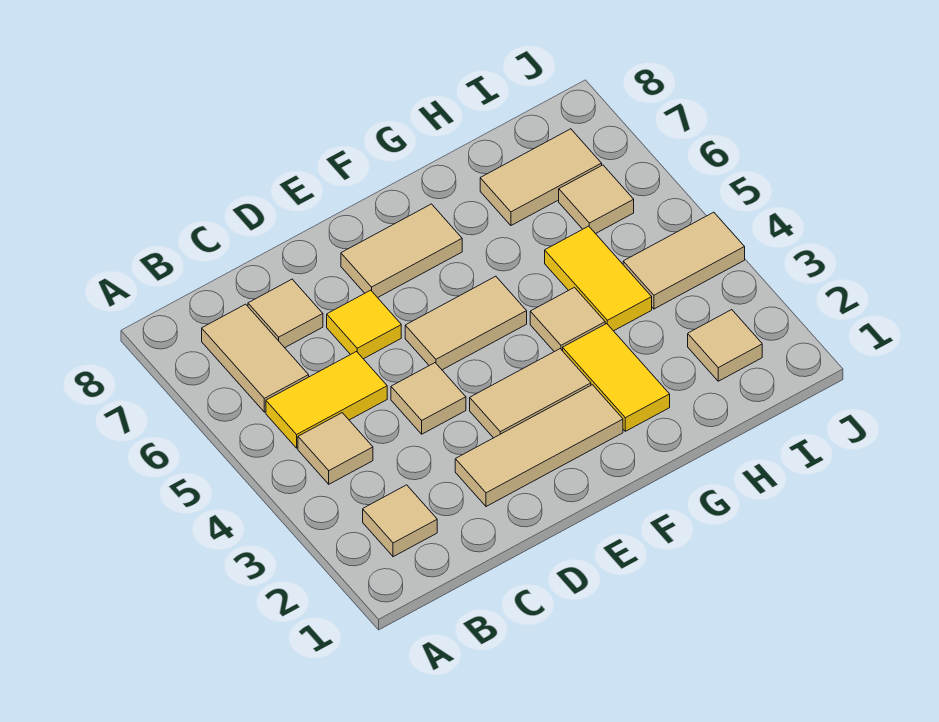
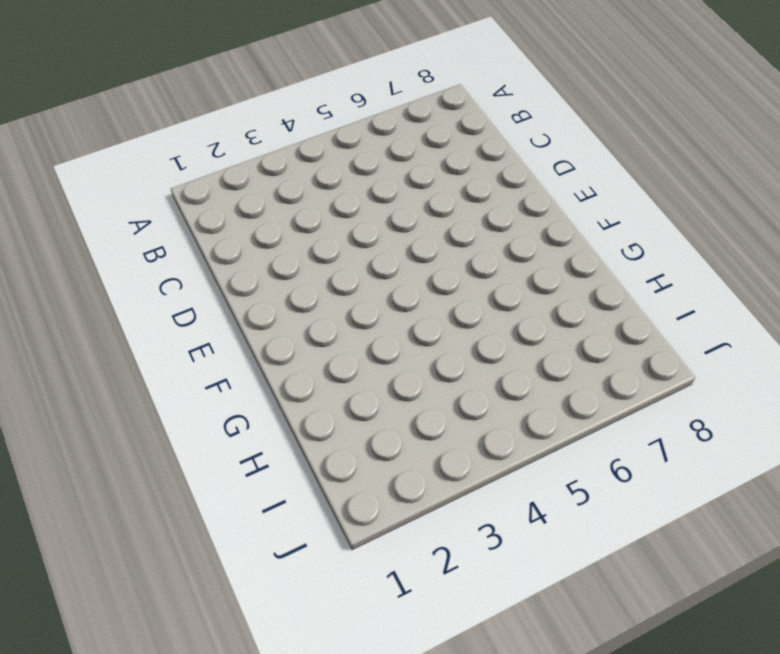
none -> tan 1x1 tile [363,485,437,557]
none -> tan 1x1 tile [298,413,373,484]
none -> yellow 1x2 tile [266,352,387,448]

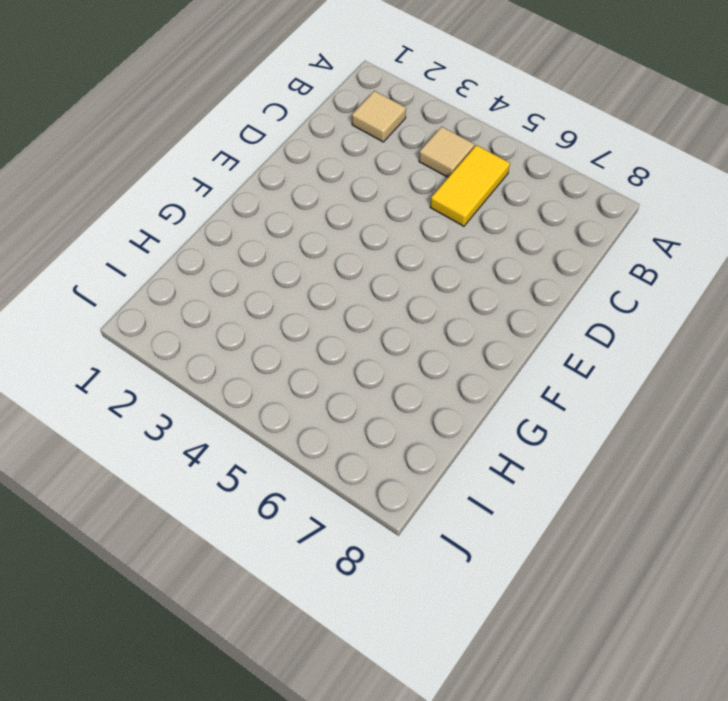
none -> tan 1x2 tile [202,304,309,412]
none -> tan 1x1 tile [248,279,323,348]
none -> tan 1x3 tile [455,385,623,507]

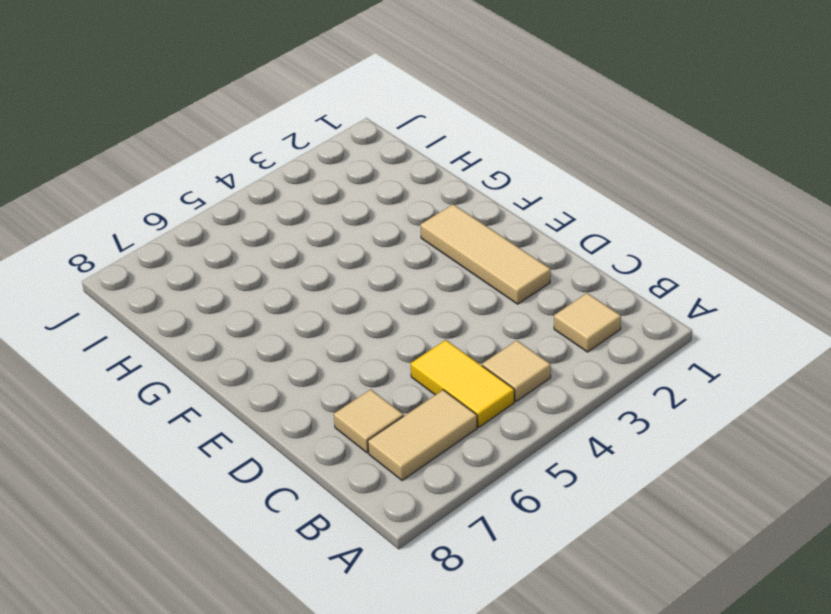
none -> tan 1x1 tile [391,363,466,434]
none -> yellow 1x1 tile [327,290,401,359]
none -> tan 1x2 tile [470,349,591,438]

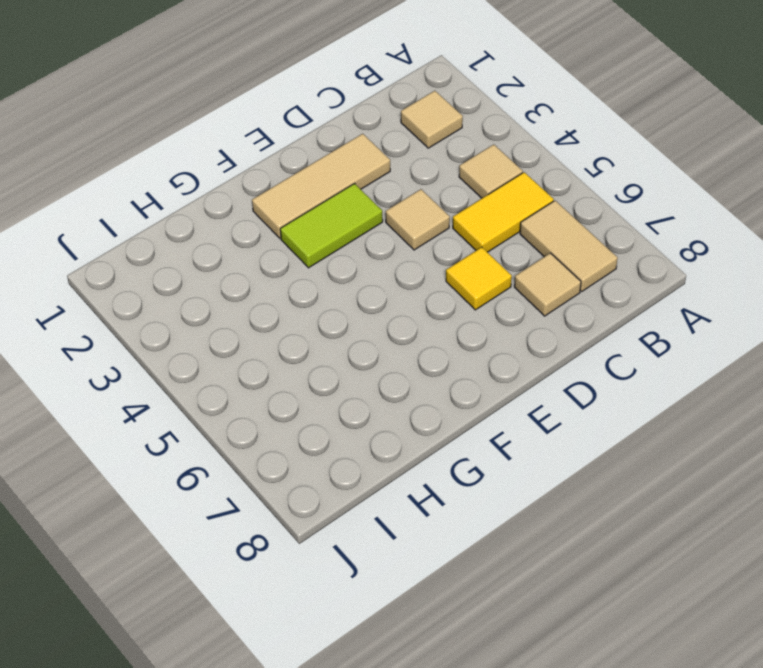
lime 1x2 tile [280,184,383,268] -> tan 1x2 tile [470,349,591,438]
none -> tan 1x2 tile [405,276,527,370]
none -> tan 1x2 tile [341,204,462,298]
none -> yellow 1x2 tile [563,324,670,431]

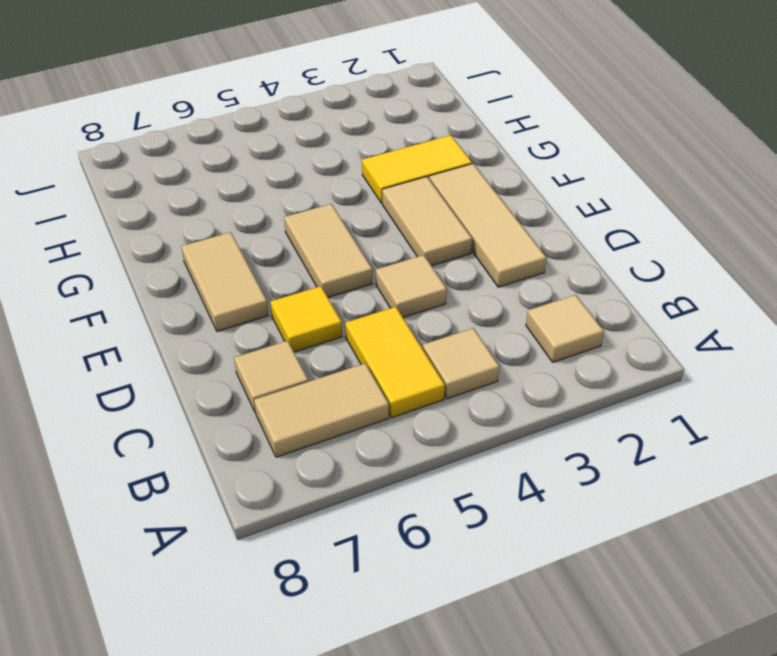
none -> tan 1x1 tile [530,287,605,352]
none -> yellow 1x2 tile [545,226,652,331]
none -> tan 1x2 tile [480,129,602,225]

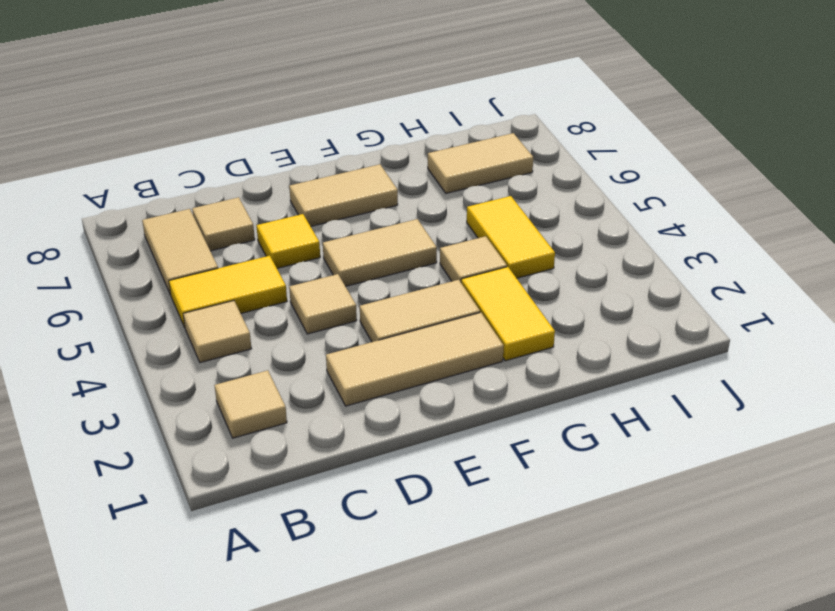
none -> tan 1x1 tile [688,310,762,381]
none -> tan 1x2 tile [623,212,745,309]
none -> tan 1x1 tile [559,165,634,234]

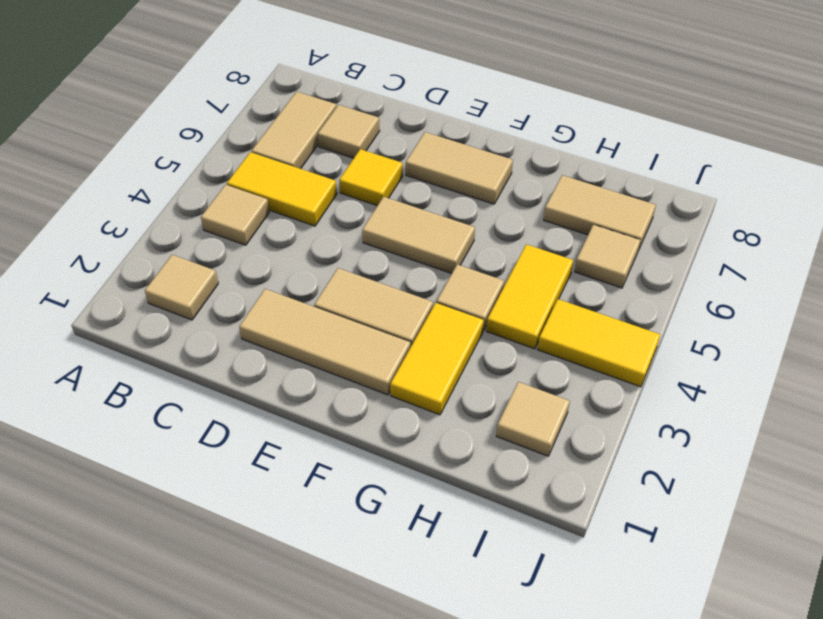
yellow 1x2 tile [538,299,660,387] -> tan 1x2 tile [623,212,745,309]
none -> tan 1x1 tile [391,363,466,434]

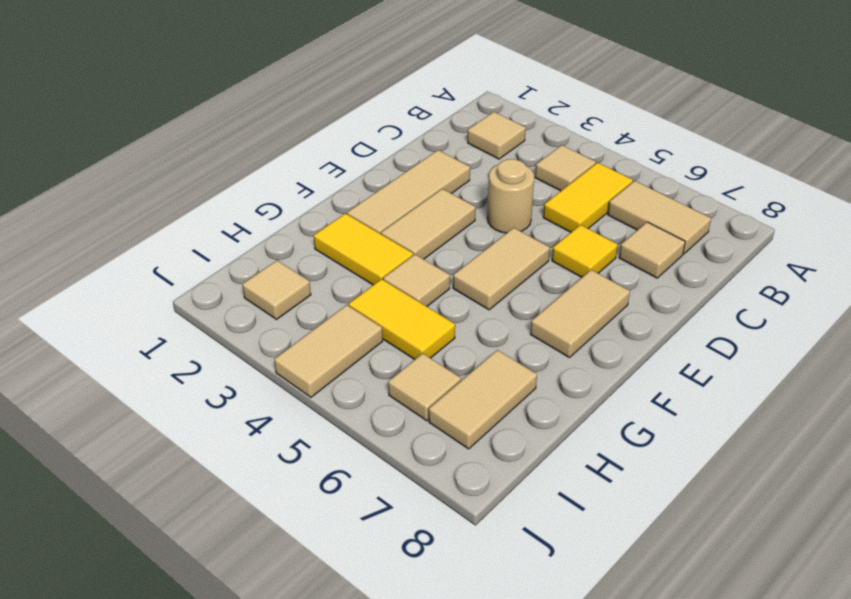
tan 1x1 round brick [487,159,534,233] -> tan 1x1 tile [391,363,466,434]

